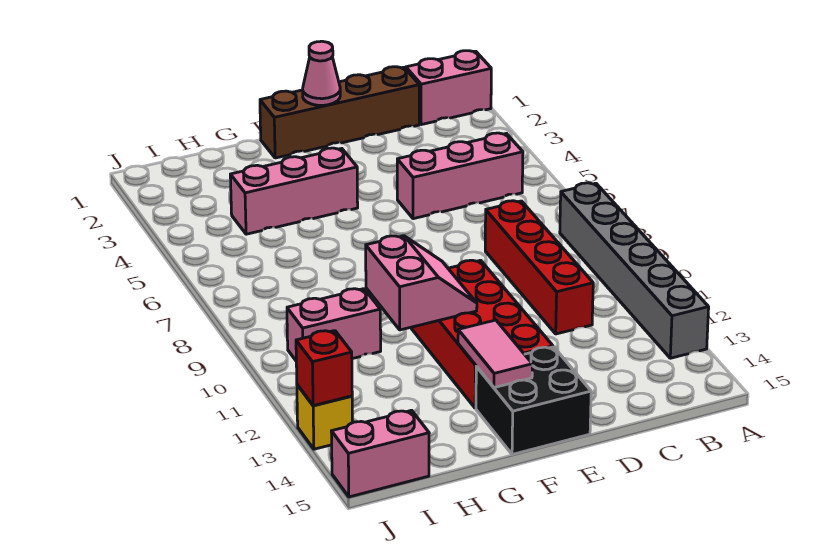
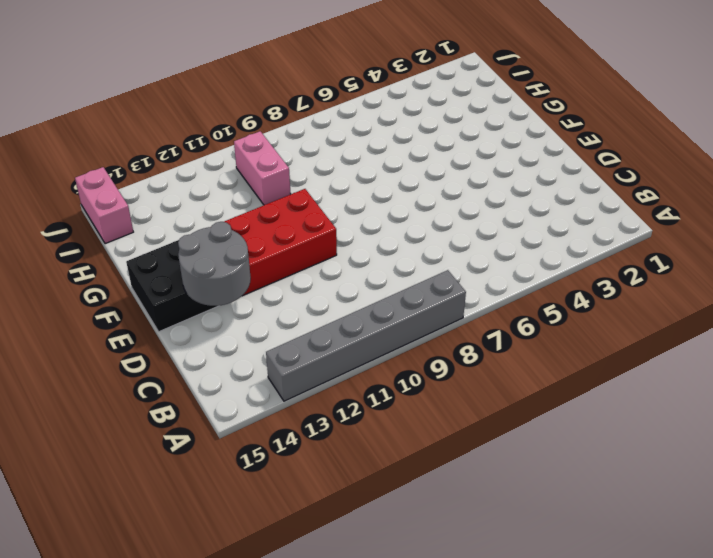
grey 2x2 round brick [178,222,251,306] -> none
none -> pink 1x2 brick [406,51,491,125]
none -> pink 1x3 brick [397,133,523,219]
none -> brown 1x4 brick [260,67,419,158]

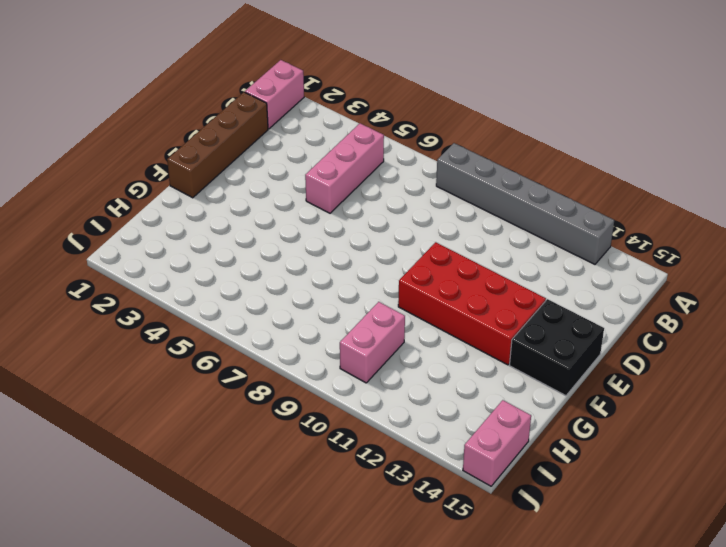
none -> red 1x4 brick [485,201,593,334]
none -> pink 1x3 brick [230,148,358,234]
none -> yellow 1x1 brick [297,385,352,449]

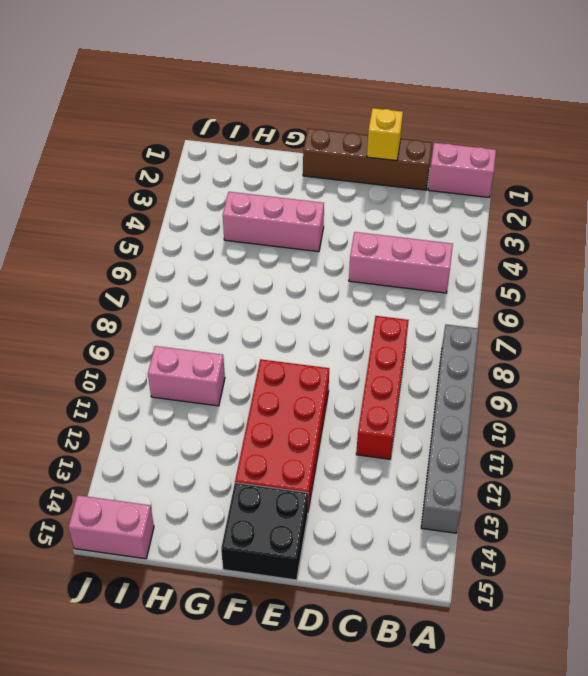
yellow 1x1 brick [367,108,403,161] -> yellow 1x1 brick moved to [297,385,352,449]
none -> pink 1x1 cone [303,41,340,105]
none -> pink 2x2 slope [366,236,477,330]
none -> pink 1x2 tile [458,320,532,388]

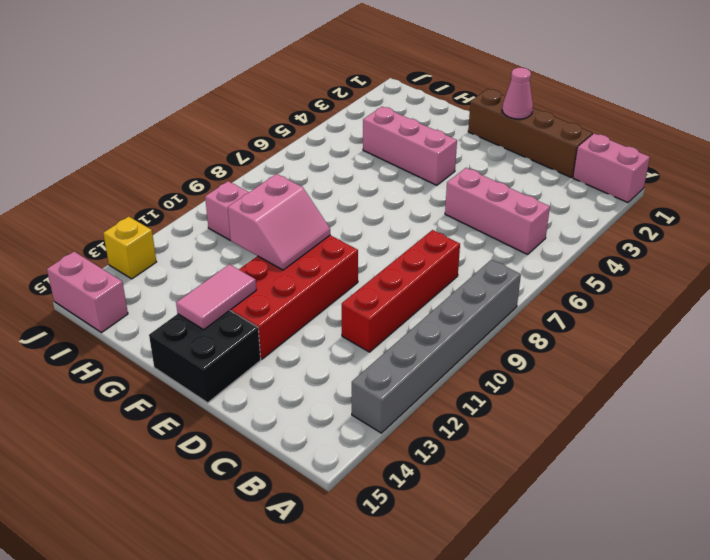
none -> red 1x1 brick [296,331,352,406]

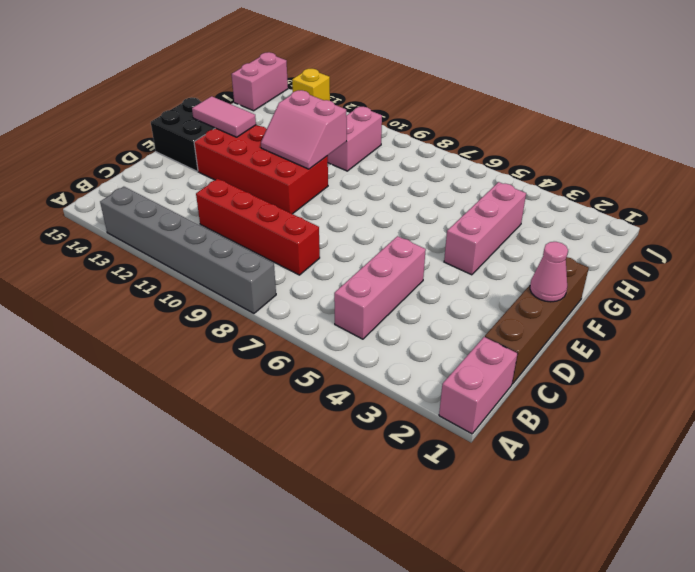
none -> red 1x1 brick [296,331,352,406]

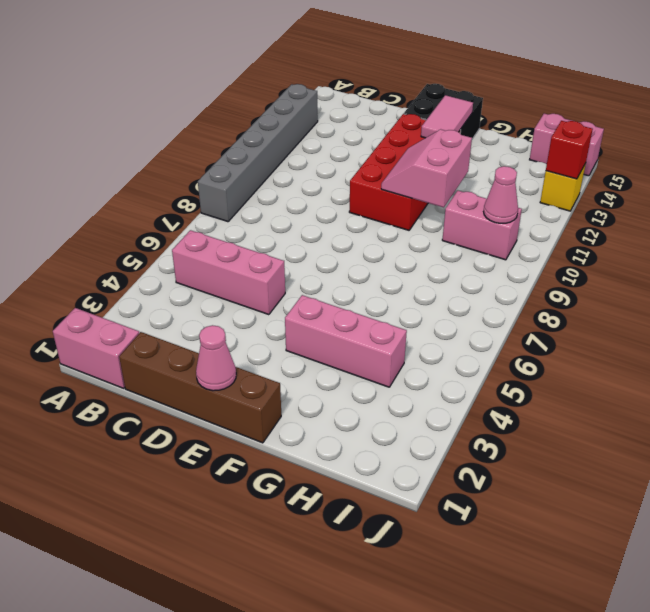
pink 1x1 cone [484,166,518,223] -> none
none -> red 1x4 brick [485,201,593,334]

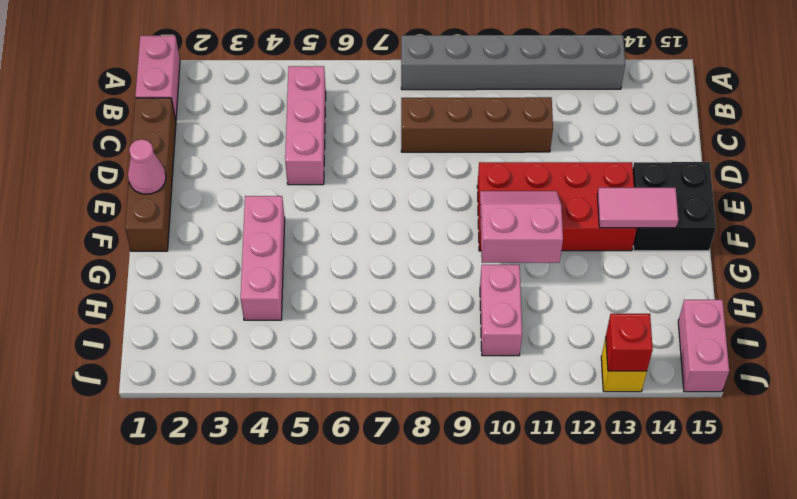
brown 1x4 brick [401,97,553,152] -> red 1x4 brick [485,201,593,334]

